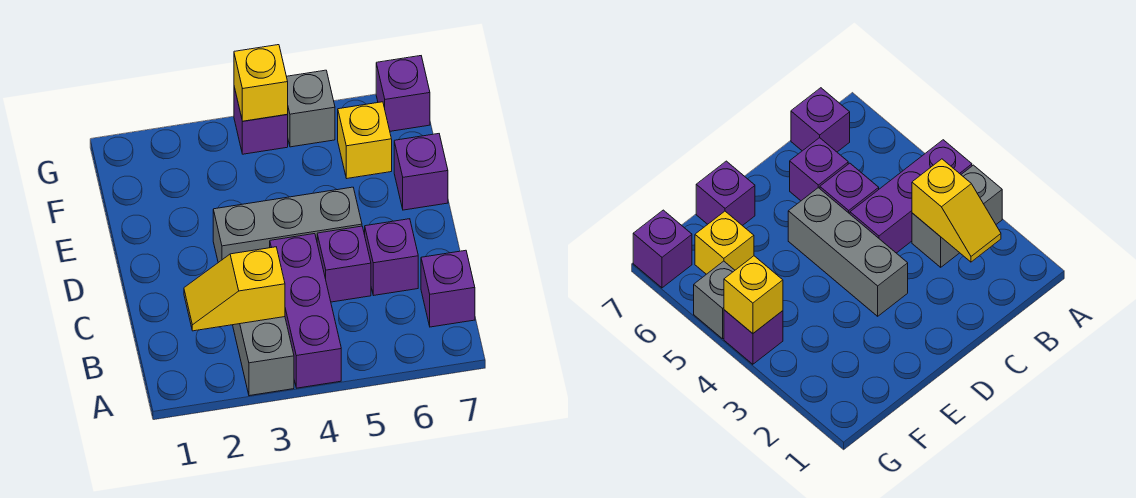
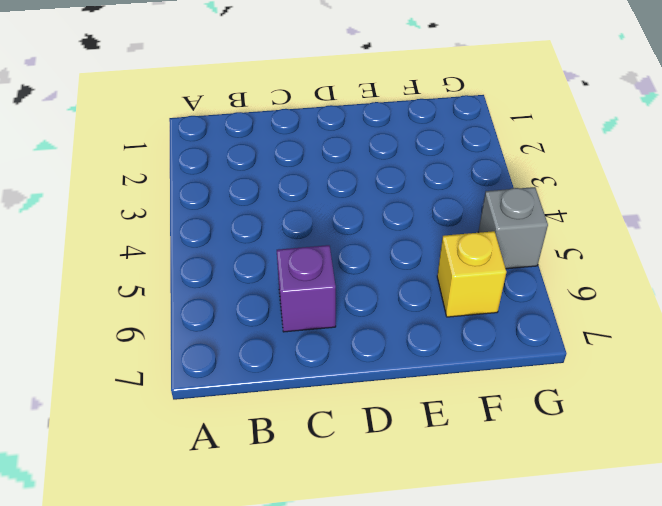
none -> grey 1x2 brick [233,317,294,396]
none -> purple 1x3 brick [270,234,341,388]
none -> purple 1x1 brick [421,250,475,327]

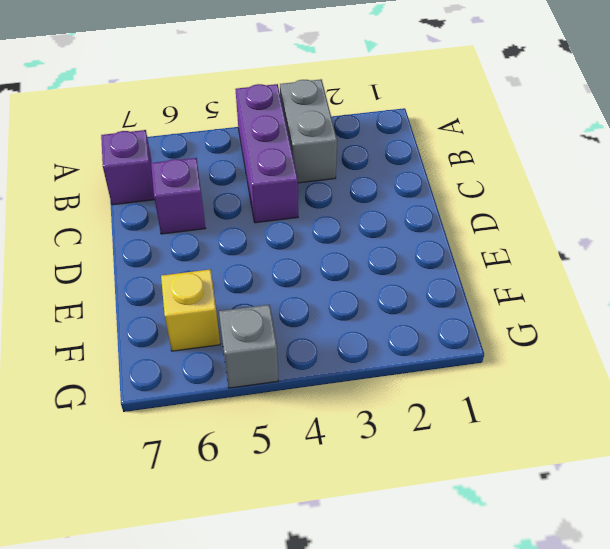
none -> purple 1x1 brick [317,226,371,302]
none -> grey 1x3 brick [213,187,362,263]
none -> purple 1x1 brick [394,134,448,210]

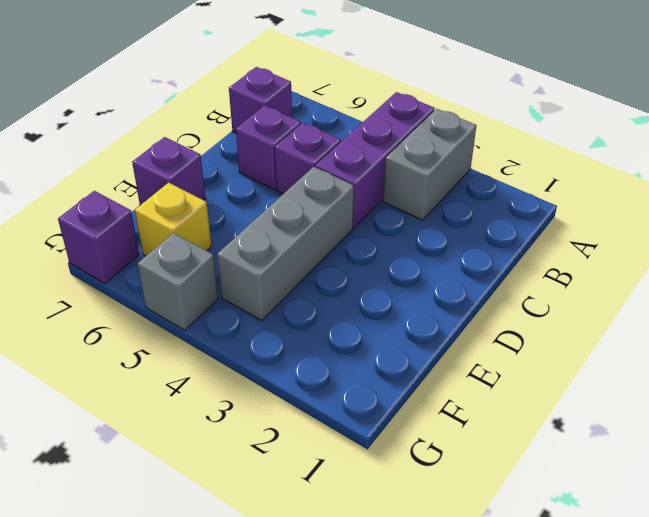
grey 1x3 brick [217,167,354,321] -> grey 1x3 brick turned to [213,187,362,263]
none -> purple 1x1 brick [234,87,288,154]
none -> yellow 1x2 slope [184,247,285,331]
none -> yellow 1x1 brick [234,45,288,121]

